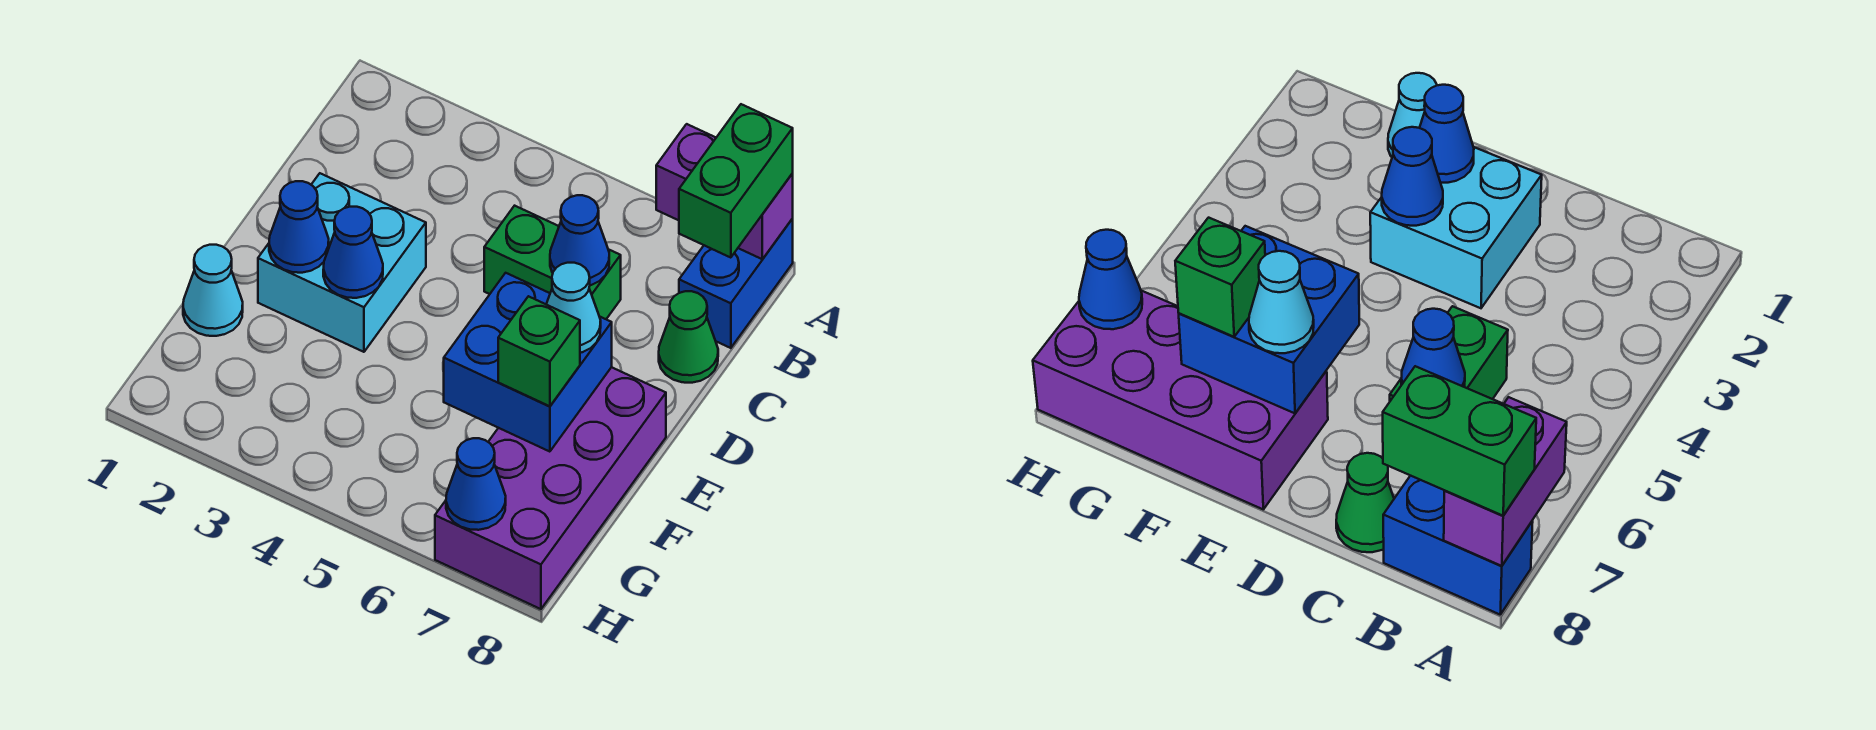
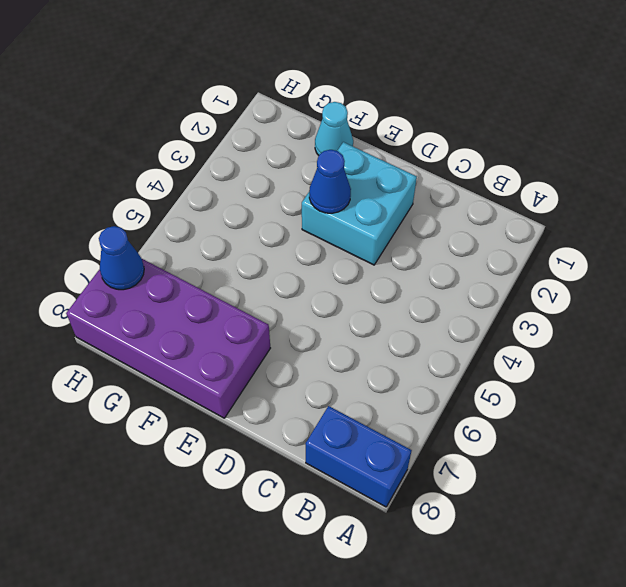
none -> green 1x2 brick [484,206,621,319]
none -> green 1x1 cone [659,291,718,383]
none -> purple 1x2 brick [656,124,793,259]

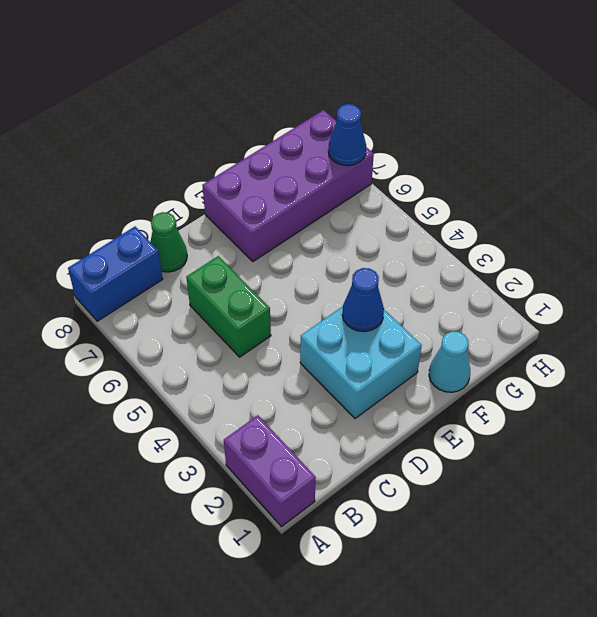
purple 1x2 brick [224,415,316,527] -> purple 1x2 brick moved to [656,124,793,259]
none -> blue 1x1 cone [550,195,609,285]
none -> blue 1x1 cone [269,181,329,273]
none -> blue 2x2 brick [444,273,612,452]

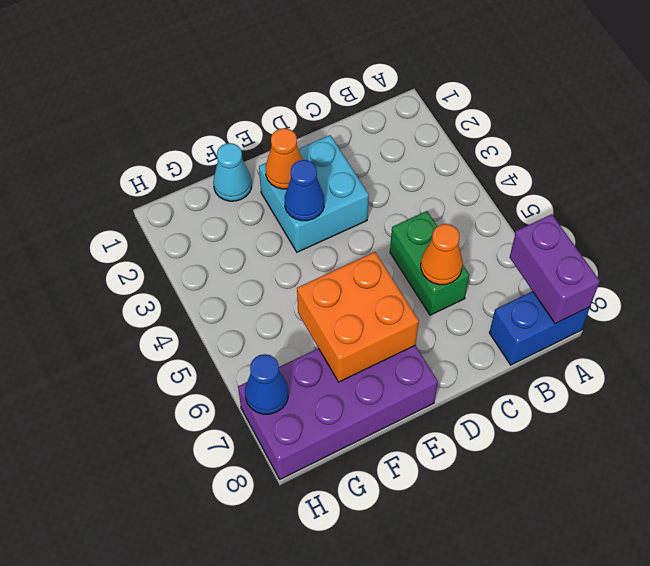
orange 1x1 cone [421,224,463,285] -> blue 1x1 cone [550,195,609,285]
orange 1x1 cone [266,128,303,189] -> blue 1x1 cone [269,181,329,273]
orange 2x2 brick [297,252,419,382] -> blue 2x2 brick [444,273,612,452]
none -> green 1x1 cone [659,291,718,383]
none -> green 1x2 brick [679,104,793,258]
none -> cyan 1x1 cone [546,263,601,353]

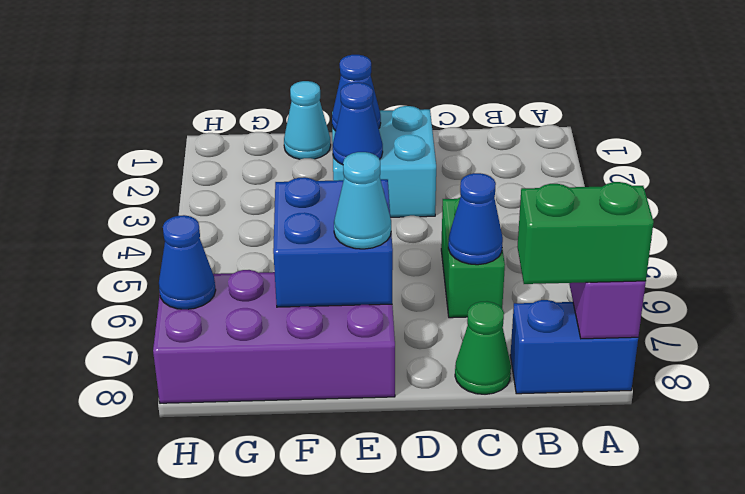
none -> green 1x1 brick [498,296,580,406]

